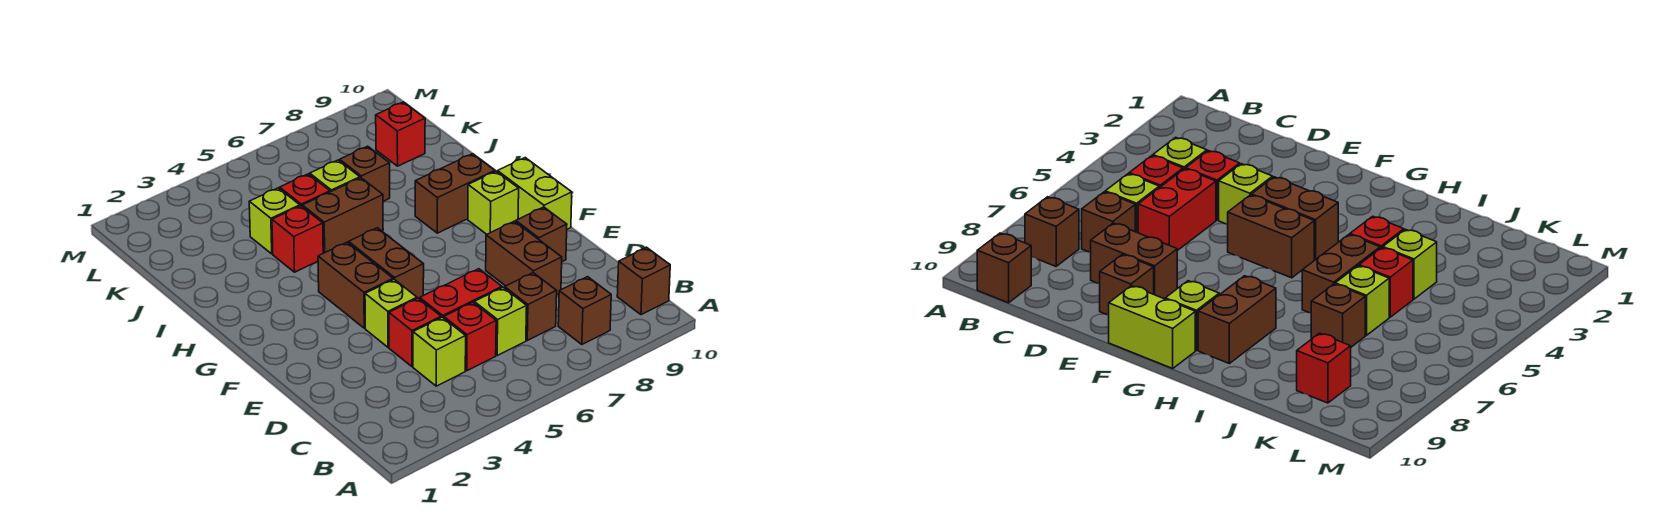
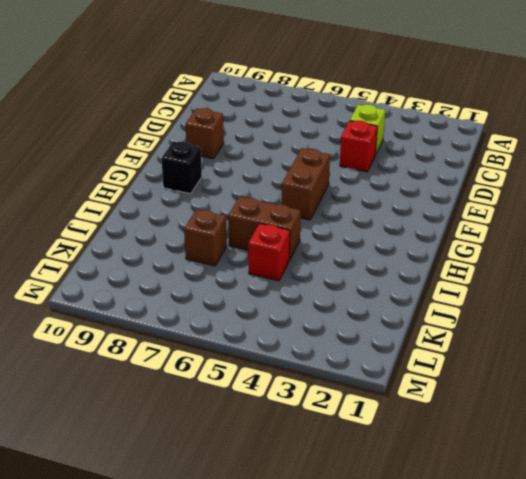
black 1x1 brick [161,141,202,194] -> lime 1x1 brick [468,172,519,234]
none -> brown 1x1 brick [558,277,611,344]
none -> brown 1x1 brick [617,247,670,315]
none -> red 1x1 brick [444,302,496,371]

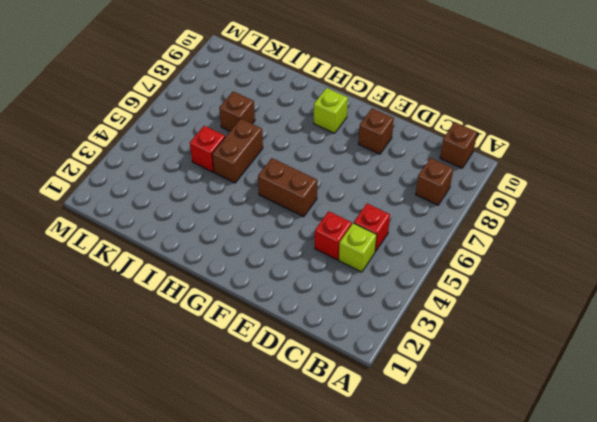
none -> lime 1x1 brick [474,288,527,355]
none -> brown 1x1 brick [505,273,557,340]
none -> red 1x2 brick [420,269,502,318]

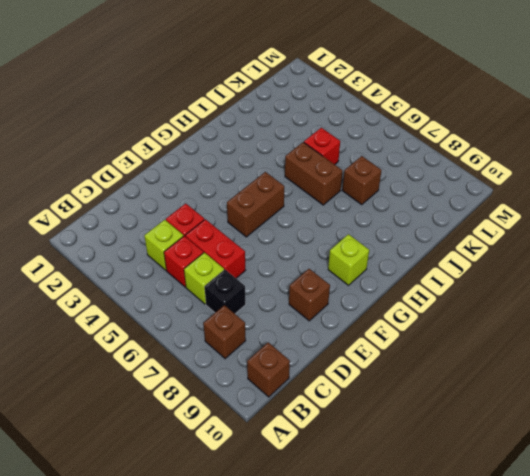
black 1x1 brick [205,270,246,314] -> brown 1x1 brick [505,273,557,340]
none -> brown 1x2 brick [486,221,562,295]
none -> lime 1x1 brick [365,279,417,347]
none -> brown 1x2 brick [318,242,393,328]

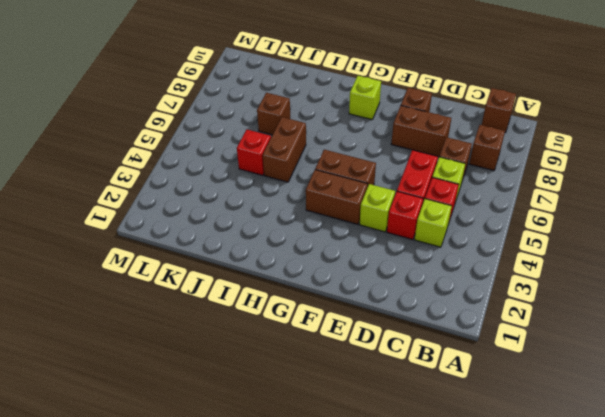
none -> lime 1x2 brick [497,158,572,229]
none -> brown 1x2 brick [415,154,495,233]
none -> red 1x1 brick [272,206,323,272]

